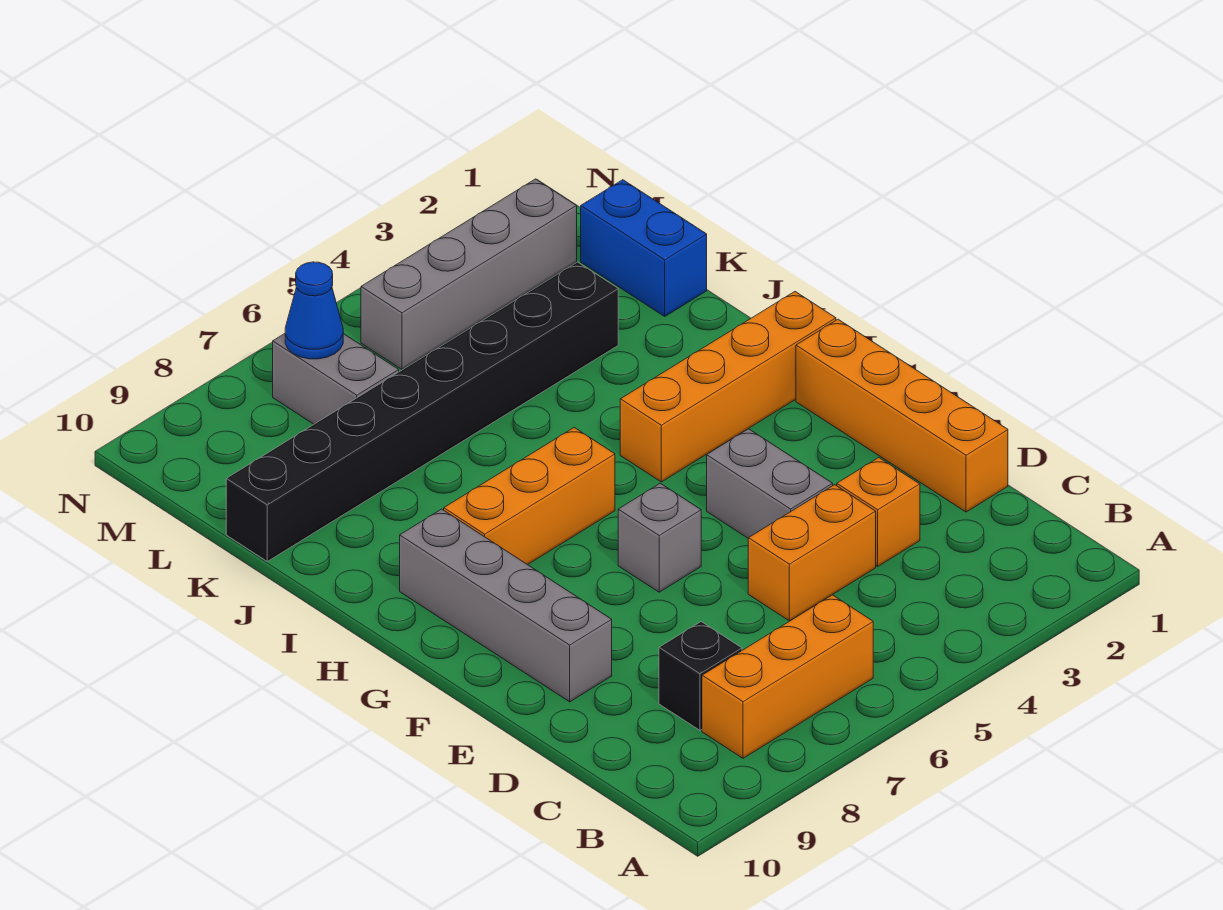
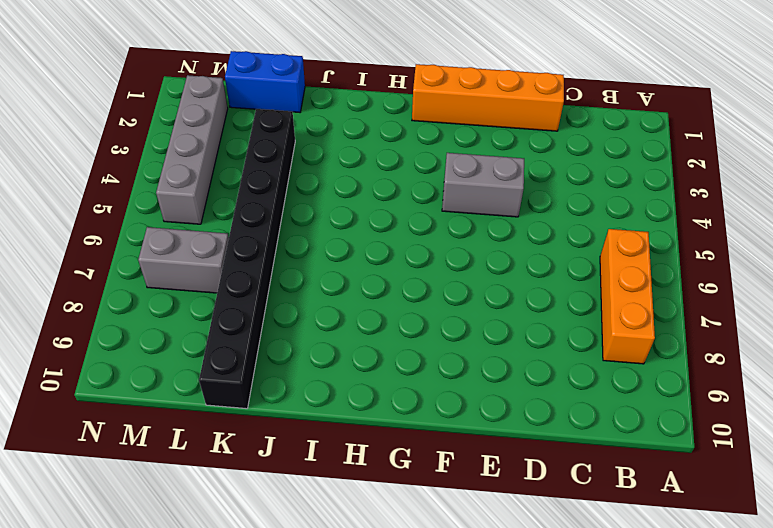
none -> black 1x1 brick [659,622,742,730]
none -> orange 1x1 brick [837,458,920,566]
none -> orange 1x2 brick [748,485,876,621]

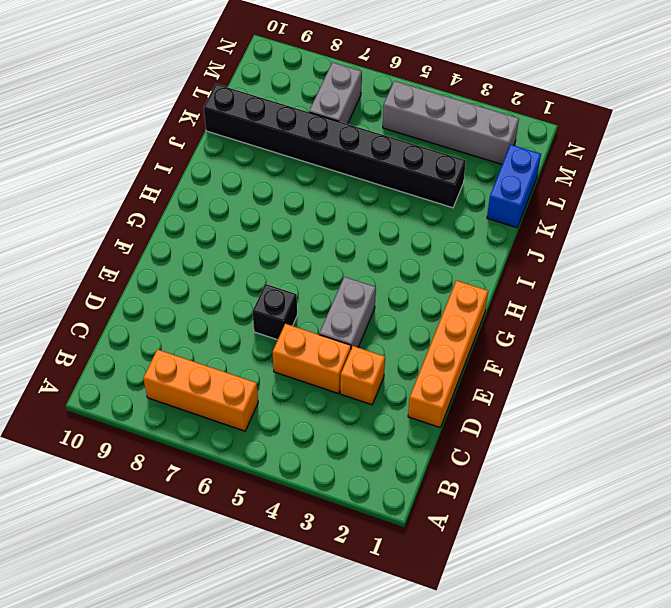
black 1x1 brick [252,284,297,340] -> black 1x1 brick moved to [659,622,742,730]
none -> grey 1x4 brick [400,509,612,702]
none -> grey 1x1 brick [618,483,701,592]
none -> orange 1x4 brick [620,292,836,482]

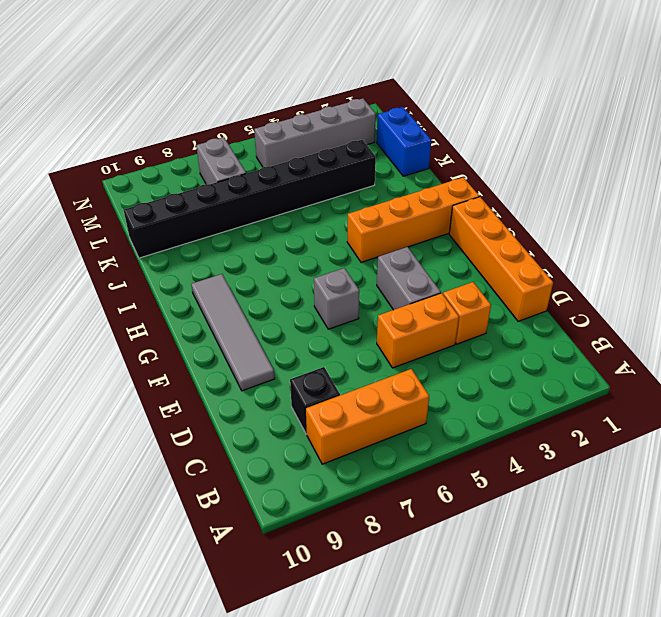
grey 1x4 tile [191,274,275,391] -> grey 1x4 brick [400,509,612,702]
none -> orange 1x3 brick [444,428,615,565]
none -> blue 1x1 cone [285,262,343,359]

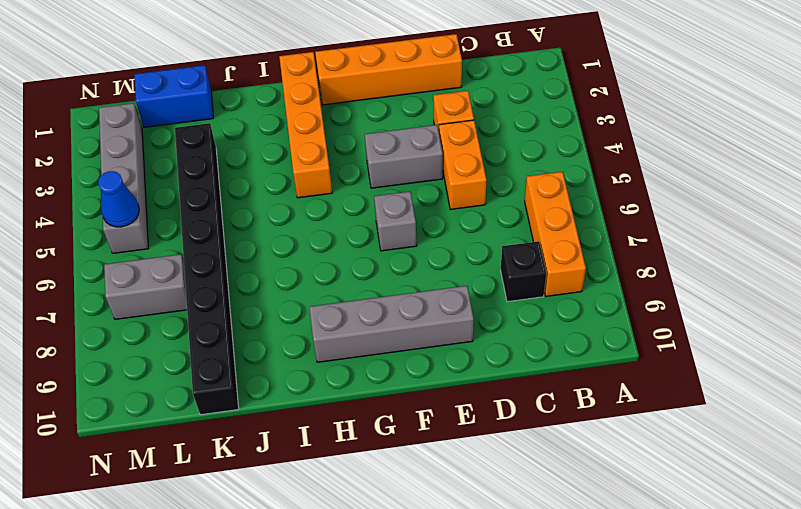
blue 1x1 cone [98,171,139,227] -> blue 1x1 cone moved to [285,262,343,359]
none -> orange 1x3 brick [444,428,615,565]

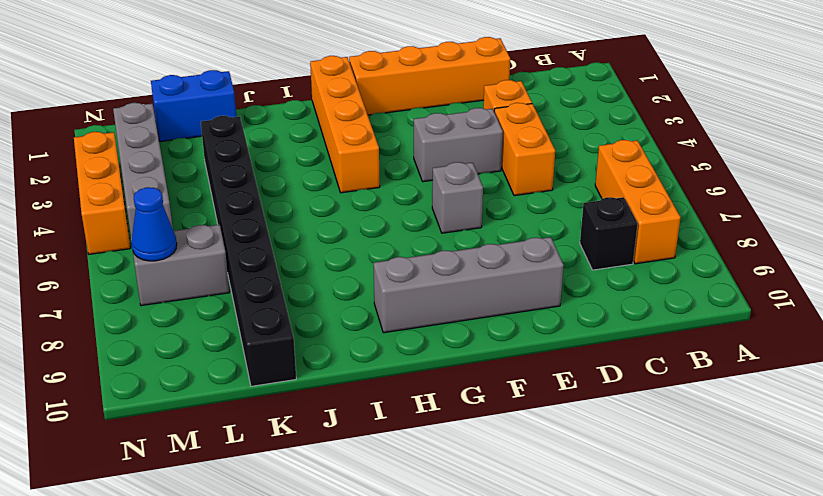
orange 1x3 brick [74,132,130,254] -> orange 1x3 brick moved to [444,428,615,565]

